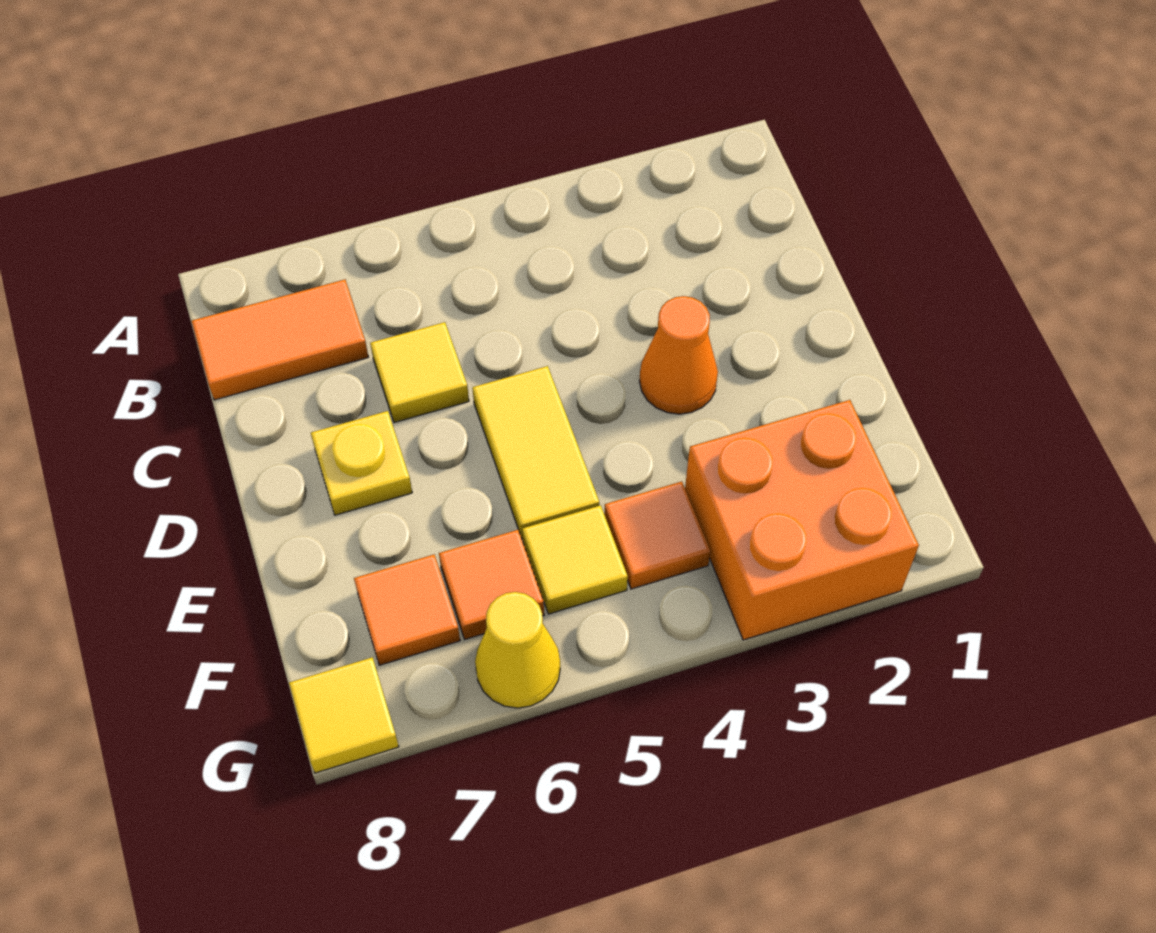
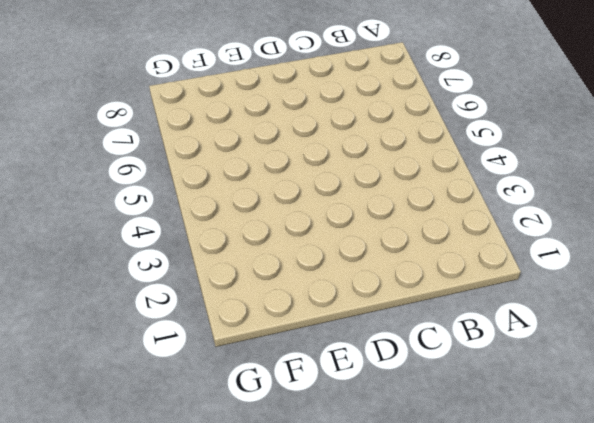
none -> orange 1x2 tile [192,280,368,400]
none -> yellow 1x1 tile [370,322,469,423]
none -> orange 1x1 cone [639,296,718,414]

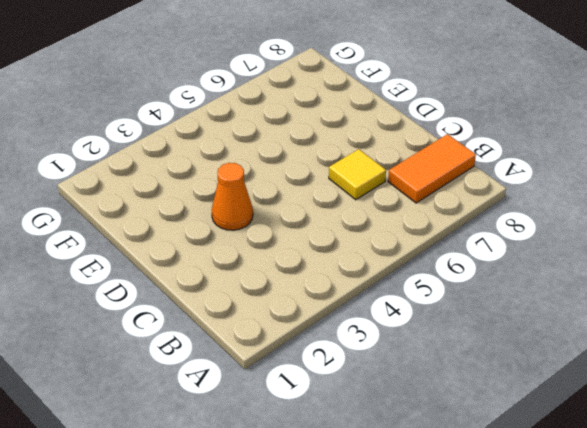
none -> yellow 1x2 tile [472,366,599,540]
none -> yellow 1x1 plate [311,411,412,515]
none -> orange 2x2 brick [685,400,919,640]

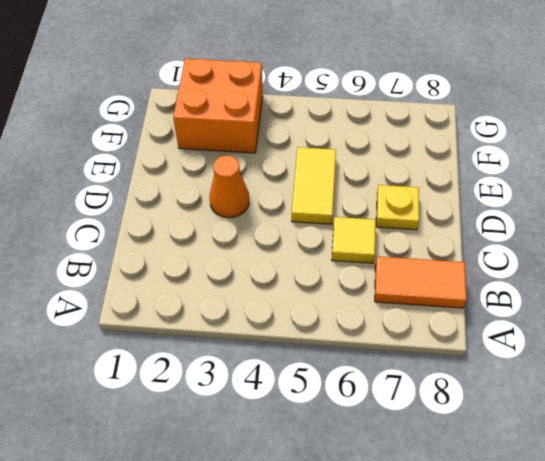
none -> orange 1x1 tile [604,482,710,589]
none -> yellow 1x1 tile [522,505,628,614]
none -> orange 1x1 tile [439,530,544,639]

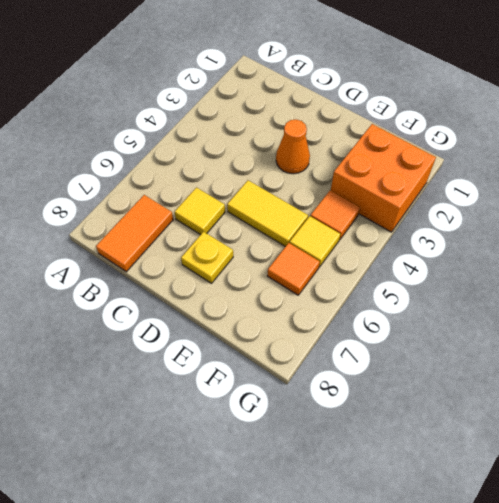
none -> orange 1x1 tile [354,555,460,665]
none -> yellow 1x1 cone [475,592,560,708]
none -> yellow 1x1 tile [289,657,399,773]

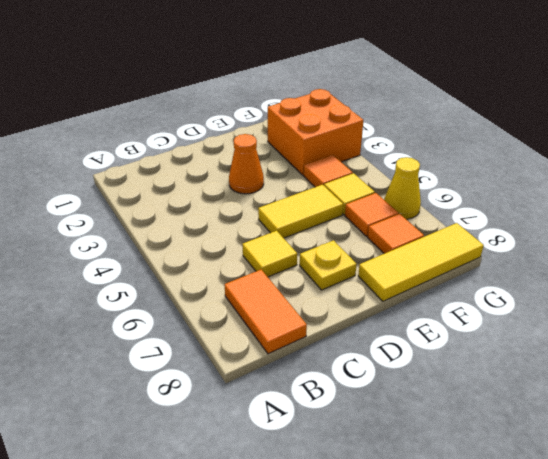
yellow 1x3 tile [358,223,484,301] -> yellow 1x1 tile [289,657,399,773]

